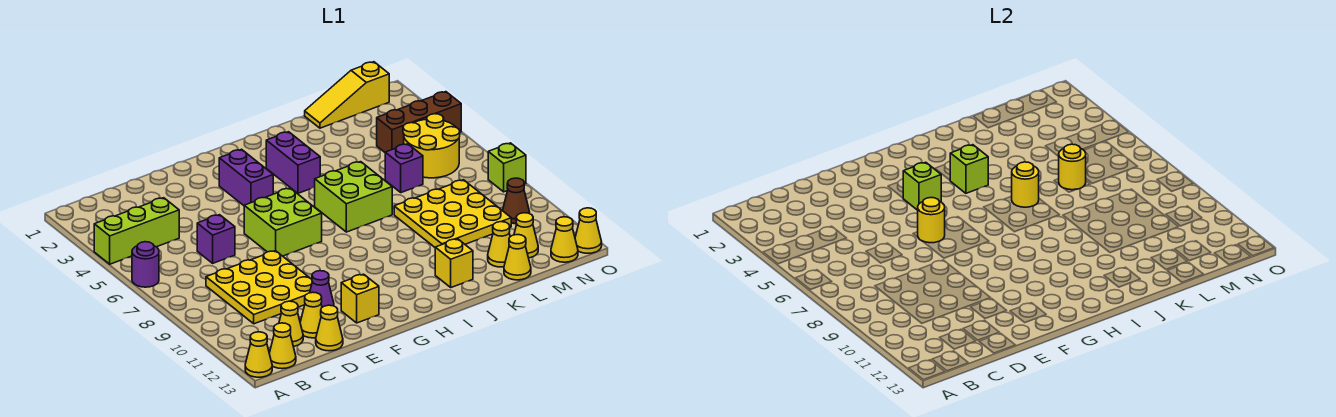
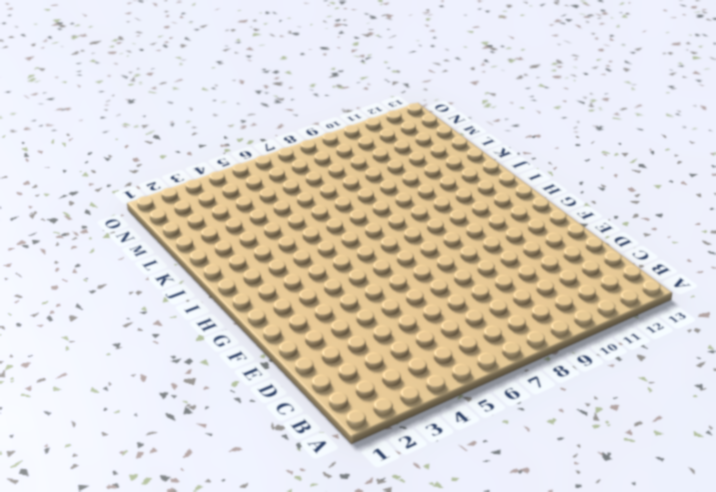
none -> lime 1x3 brick [94,198,179,264]
none -> purple 1x1 round brick [132,242,159,287]
none -> yellow 1x1 cone [245,332,272,377]
none -> yellow 1x1 cone [269,323,296,369]

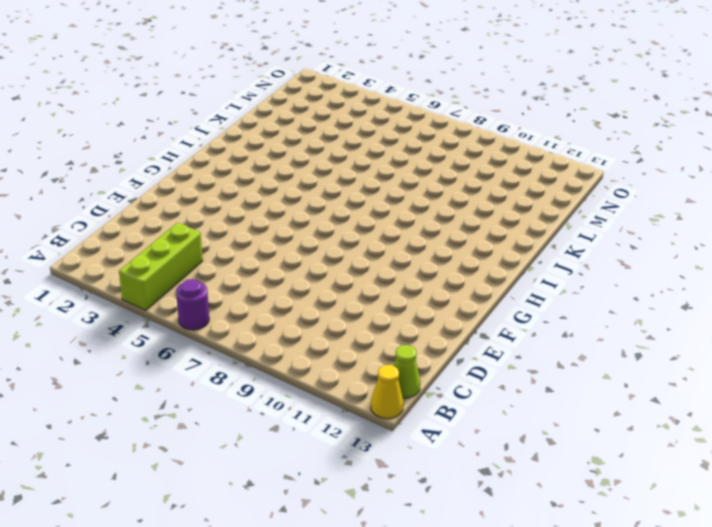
lime 1x1 cone [393,345,421,398] -> yellow 1x1 cone [269,323,296,369]
none -> yellow 3x3 plate [206,251,312,324]
none -> yellow 1x1 cone [279,301,303,347]
none -> purple 1x1 brick [197,215,235,263]
none -> yellow 1x1 cone [300,292,322,338]

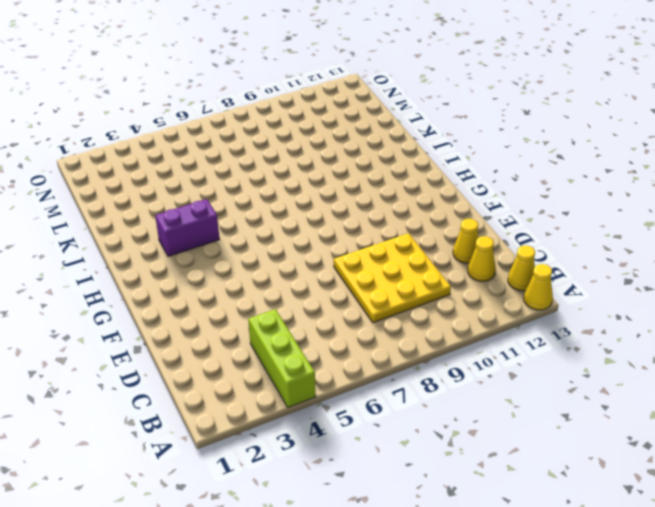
none -> purple 1x1 round brick [132,242,159,287]
none -> purple 1x1 brick [197,215,235,263]
none -> yellow 1x1 cone [316,305,343,351]
none -> purple 1x1 cone [310,271,334,307]

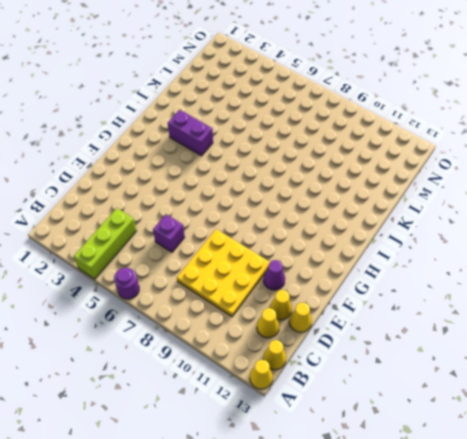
none -> lime 2x2 brick [244,188,322,256]
none -> yellow 1x1 brick [341,274,379,323]
none -> purple 1x2 brick [219,149,273,206]
none -> lime 2x2 brick [315,162,392,232]

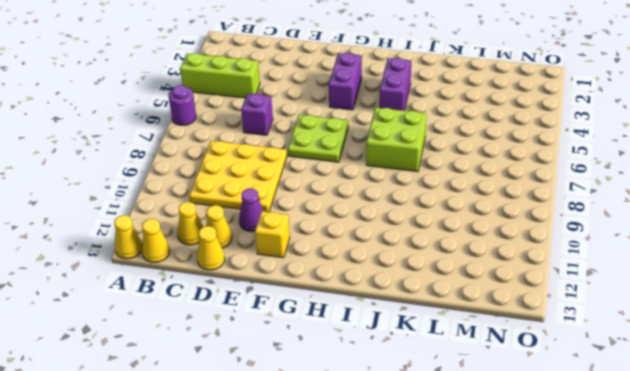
lime 2x2 plate [288,115,348,162] -> lime 2x2 brick [244,188,322,256]
none -> yellow 1x1 brick [435,239,473,287]
none -> yellow 3x3 plate [394,180,511,247]
none -> yellow 1x3 slope [305,62,389,128]
none -> purple 1x1 brick [385,144,423,193]

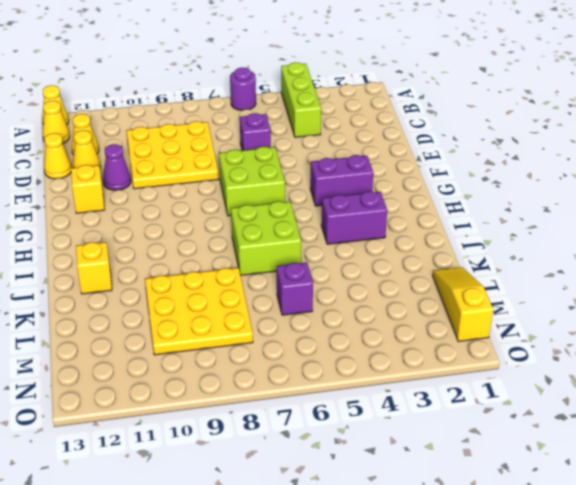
none -> yellow 1x1 cone [488,222,510,267]
none -> yellow 1x1 cone [504,235,531,280]
none -> brown 1x3 brick [377,92,461,152]
none -> yellow 2x2 round brick [403,114,460,178]

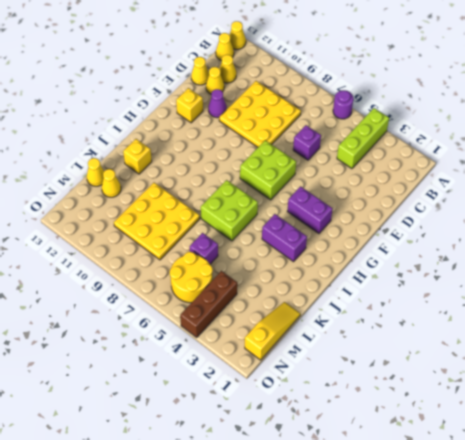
none -> yellow 1x1 cone [514,213,538,258]
none -> brown 1x1 cone [503,178,530,224]
none -> yellow 1x1 cone [551,217,578,262]
none -> lime 1x1 brick [488,143,526,192]

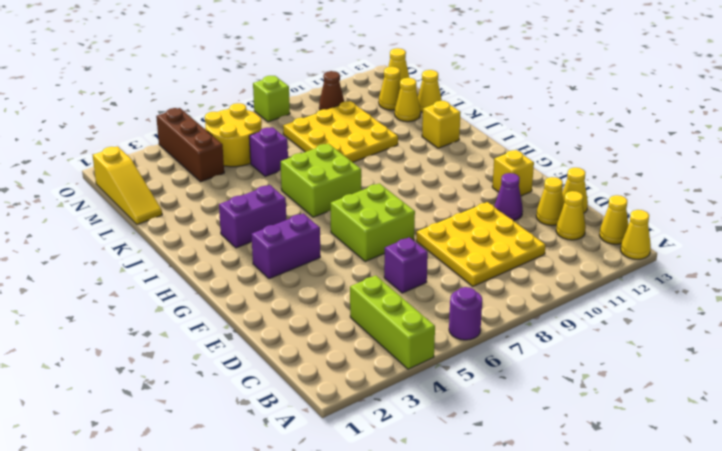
none -> yellow 1x1 cone [575,208,602,253]
none -> yellow 1x1 round brick [918,198,945,243]
none -> lime 1x1 brick [903,162,941,210]
none -> lime 1x1 brick [950,145,988,193]

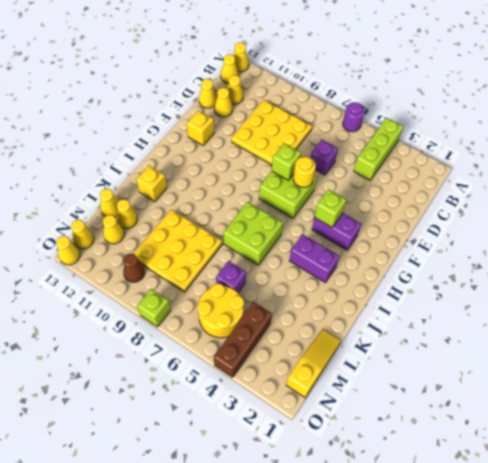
lime 1x1 brick [272,143,301,180] -> lime 1x1 brick moved to [950,145,988,193]
none -> purple 1x1 cone [310,271,334,307]
none -> yellow 1x1 round brick [1012,162,1039,207]
none -> yellow 1x1 round brick [1058,144,1086,190]

